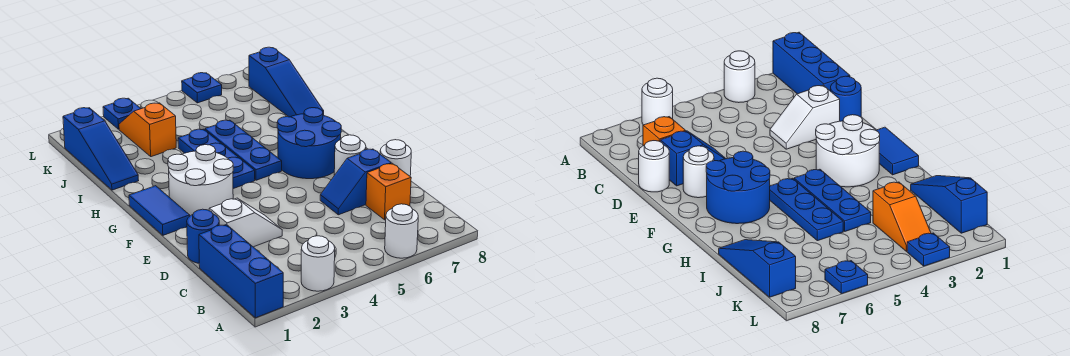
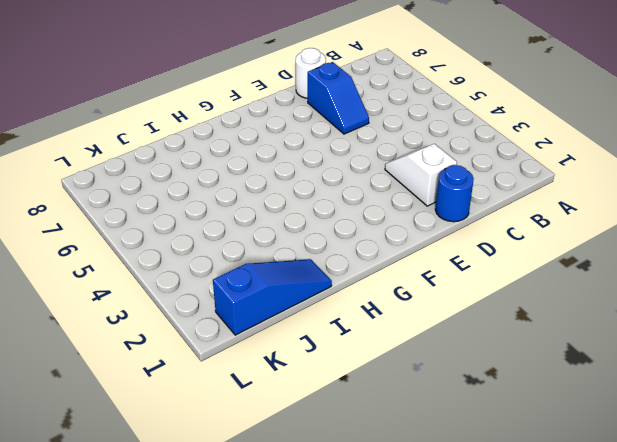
none -> blue 1x3 brick [199,224,283,318]
none -> white 1x1 round brick [301,236,335,291]
none -> white 1x1 round brick [385,204,418,258]

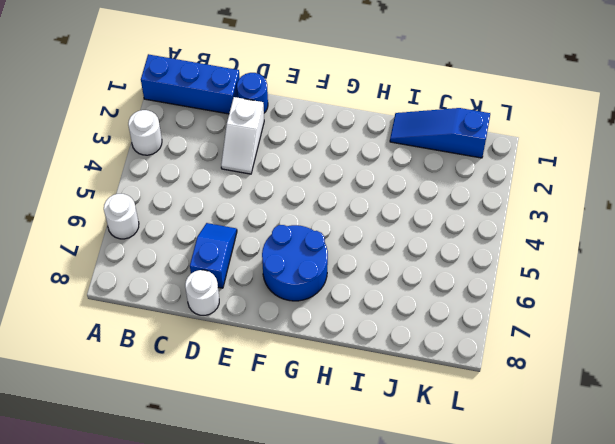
none -> orange 1x1 brick [366,163,411,220]
none -> white 1x1 round brick [334,135,366,175]
none -> blue 1x2 tile [129,186,190,235]

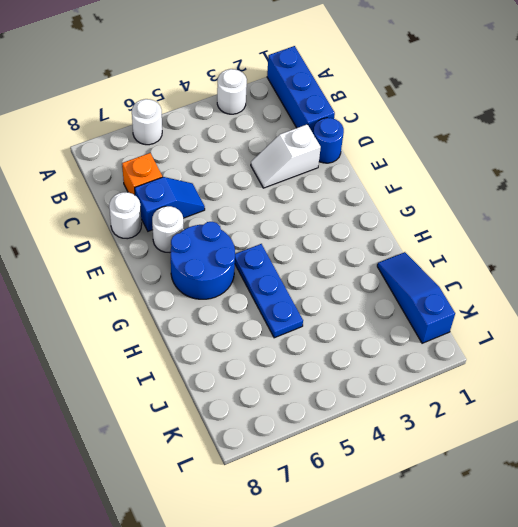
none -> blue 1x2 tile [129,186,190,235]
none -> white 2x2 round brick [168,145,233,216]
none -> blue 1x3 plate [178,129,255,189]

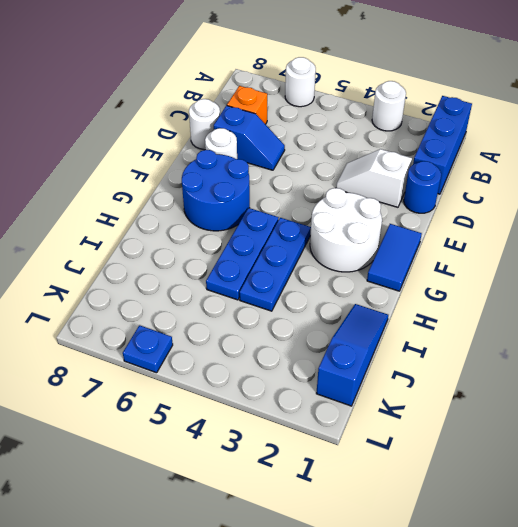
none -> blue 1x3 slope [249,47,324,117]
none -> orange 1x2 slope [119,103,176,157]
none -> blue 1x1 plate [103,98,141,129]

